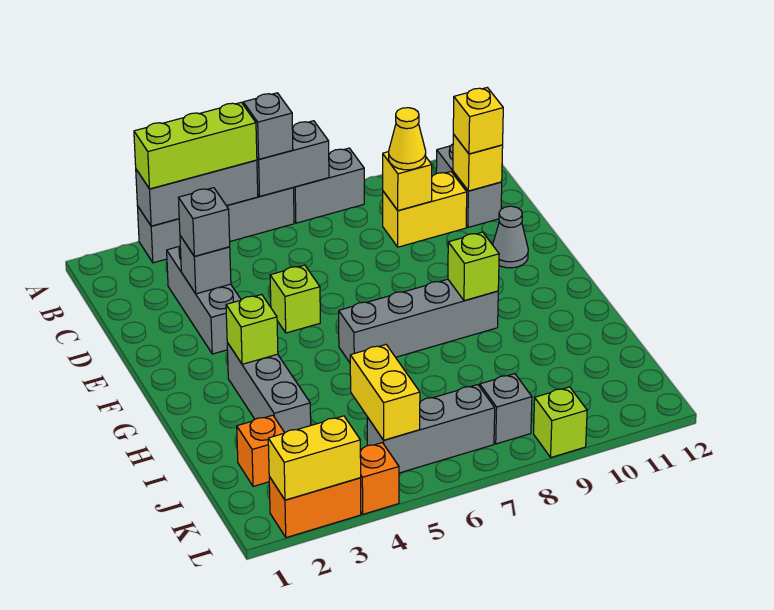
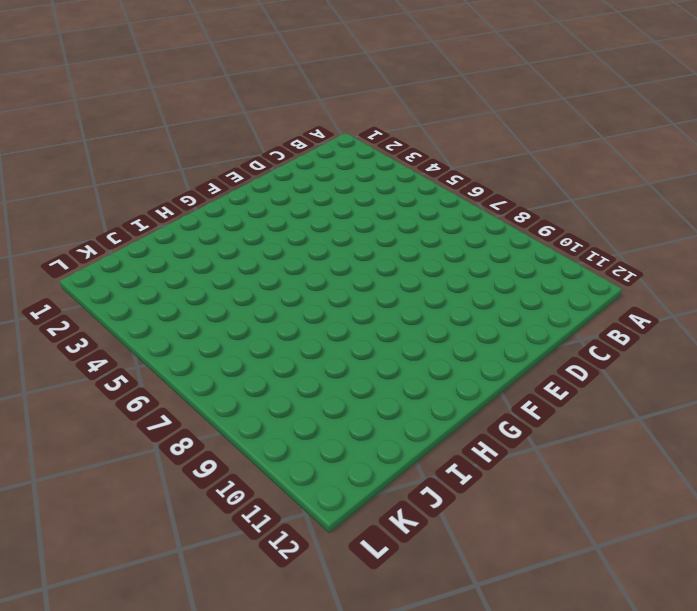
none -> grey 1x4 brick [137,188,294,263]
none -> grey 1x2 brick [293,148,364,223]
none -> grey 1x2 brick [436,144,502,227]

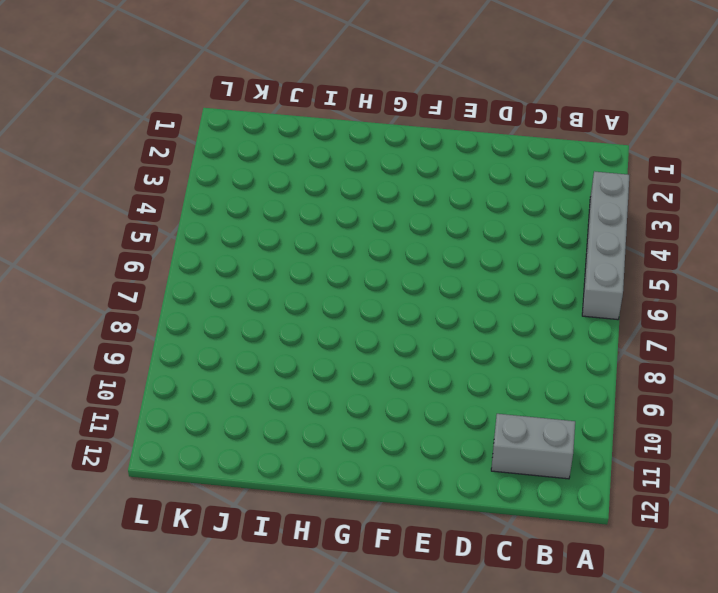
none -> grey 1x2 brick [293,148,364,223]
none -> grey 1x3 brick [167,246,241,354]
none -> yellow 1x2 brick [383,172,467,247]

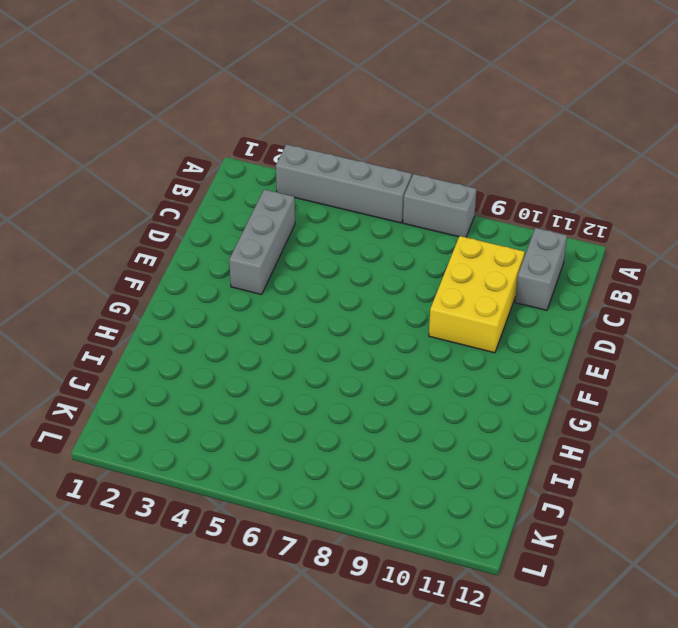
yellow 2x3 brick [429,236,525,353] -> yellow 1x2 brick [383,172,467,247]
none -> lime 1x1 brick [270,265,320,333]
none -> grey 1x1 cone [493,206,528,268]
none -> grey 1x3 brick [227,343,311,433]

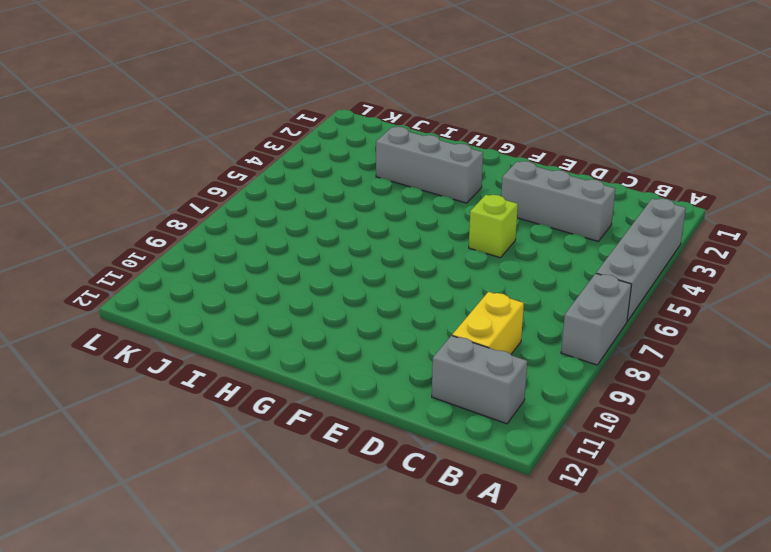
none -> grey 1x1 cone [493,206,528,268]
none -> grey 1x4 brick [339,279,498,362]
none -> orange 1x1 brick [237,415,285,486]

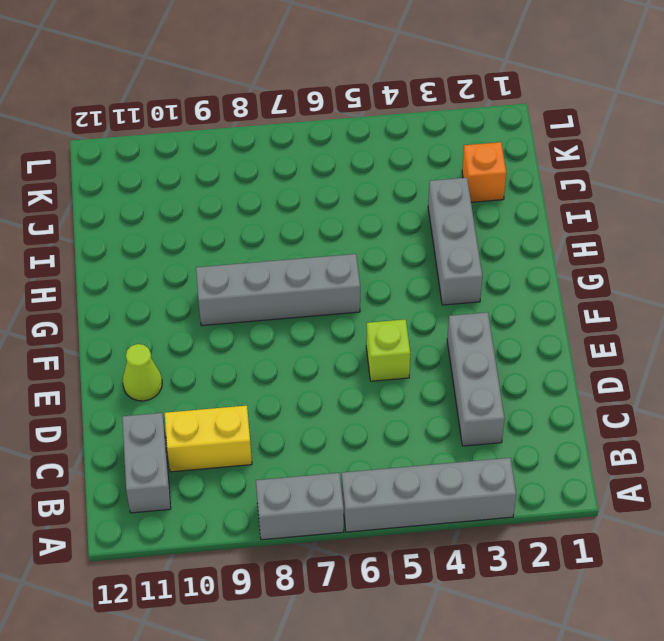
lime 1x1 cone [123,344,162,401] -> grey 1x1 cone [493,206,528,268]
none -> grey 1x3 brick [367,385,495,473]
none -> grey 1x1 brick [480,374,532,444]
none -> orange 1x2 brick [269,477,361,538]

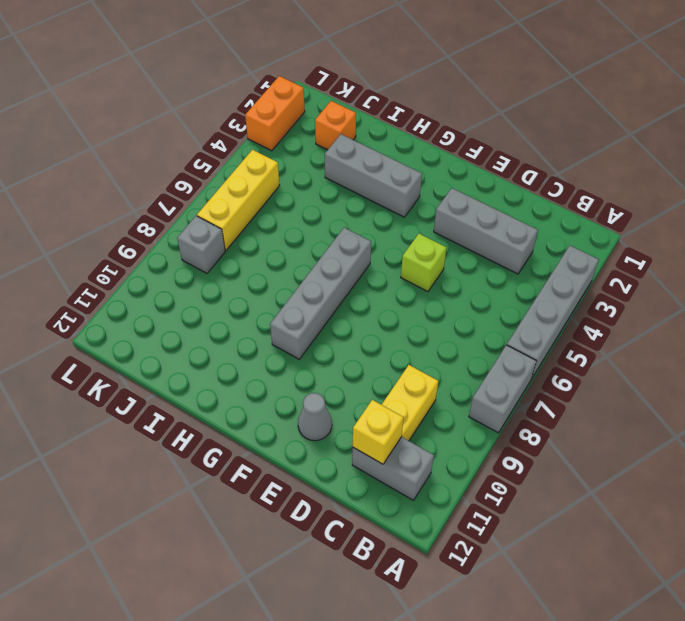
yellow 1x3 brick [197,150,280,250] -> grey 1x3 brick [367,385,495,473]
none -> orange 1x1 brick [360,443,399,514]
none -> lime 1x1 brick [534,387,587,457]
none -> grey 1x3 brick [136,160,258,226]

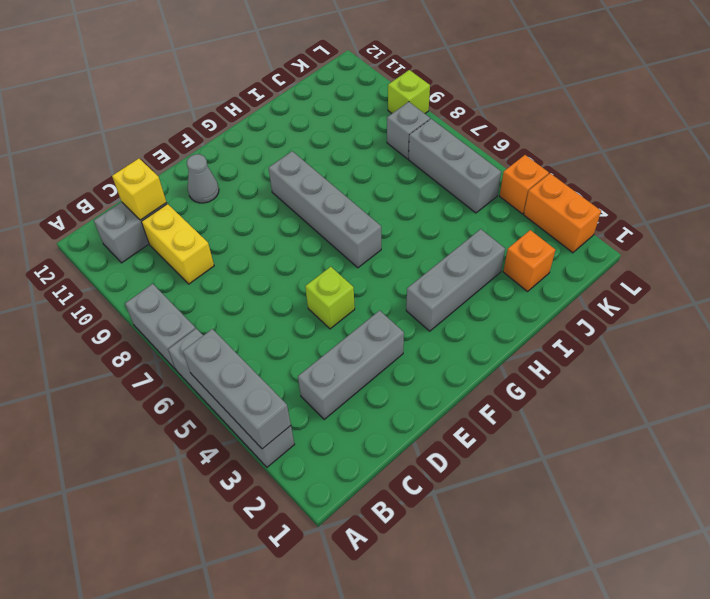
none -> grey 1x2 brick [257,121,329,196]
none -> yellow 1x1 brick [383,152,432,211]
none -> grey 1x1 brick [180,236,231,294]

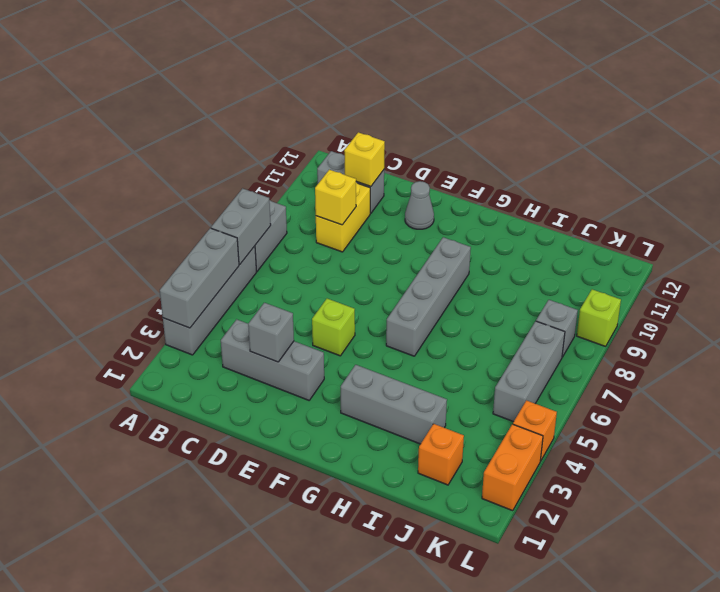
none -> lime 1x1 brick [226,295,278,364]
none -> lime 1x1 brick [448,232,499,301]
none -> yellow 1x2 brick [350,345,420,440]

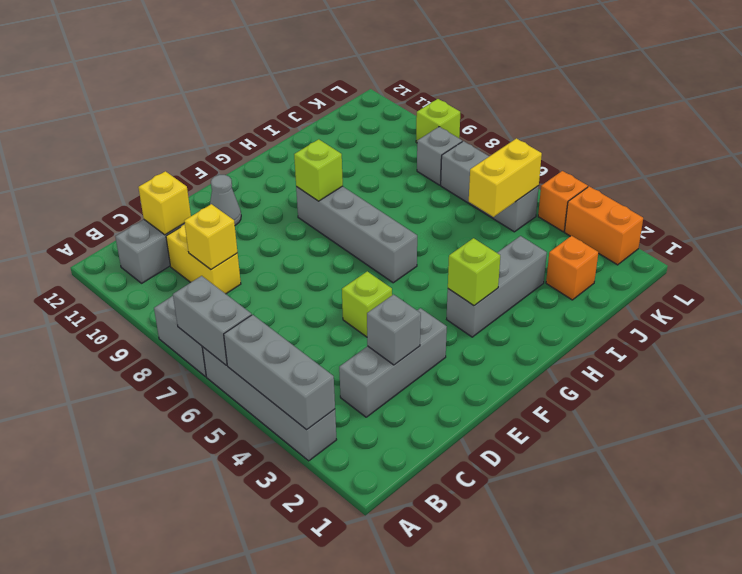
none -> yellow 1x2 brick [268,416,361,500]
none -> lime 1x3 brick [134,102,257,189]
none -> grey 1x1 brick [243,93,293,159]

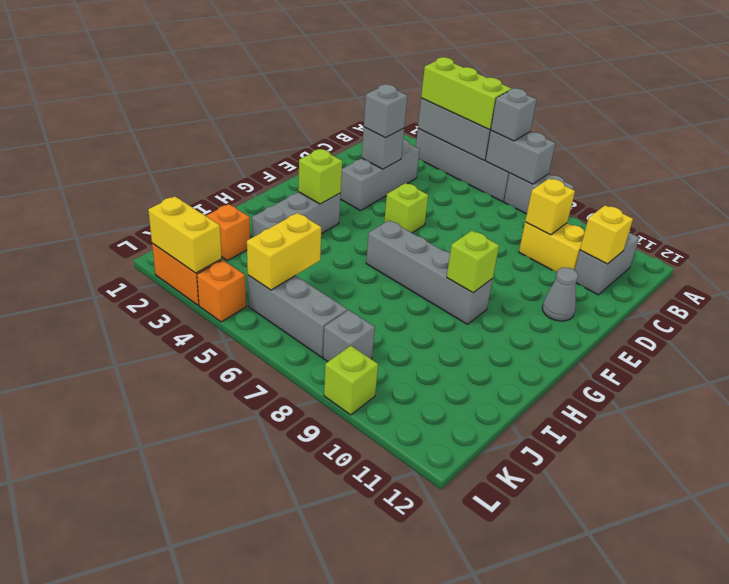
none -> yellow 1x1 cone [389,108,426,170]
none -> yellow 1x1 brick [453,88,503,154]

